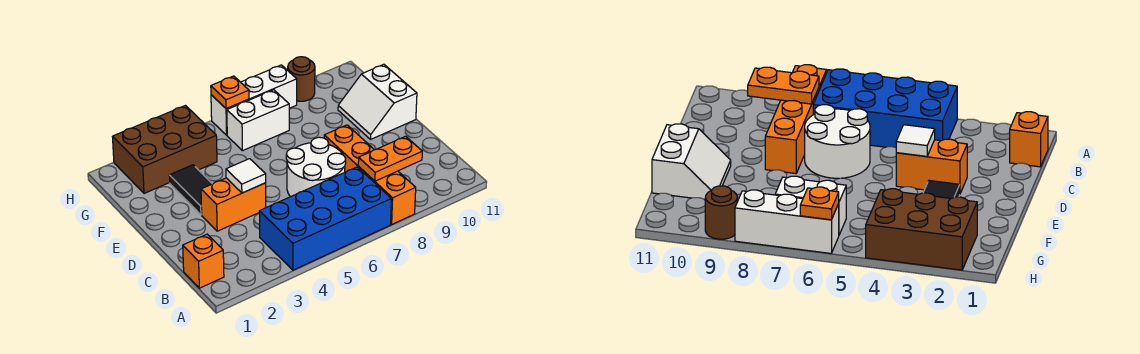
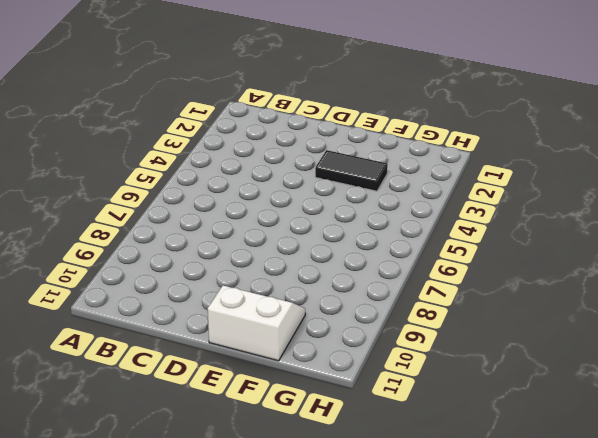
none -> blue 2x4 brick [259,167,391,270]
none -> orange 1x4 brick [324,125,416,224]
none -> orange 1x1 brick [183,234,224,288]

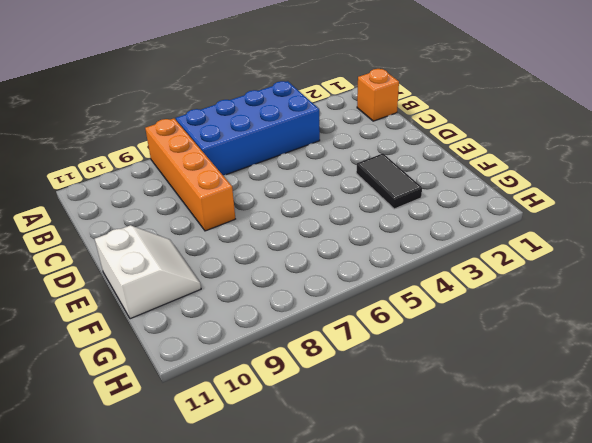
none -> white 2x2 round brick [286,137,346,197]
none -> orange 1x2 brick [201,178,266,231]
none -> brown 2x3 brick [113,106,217,193]

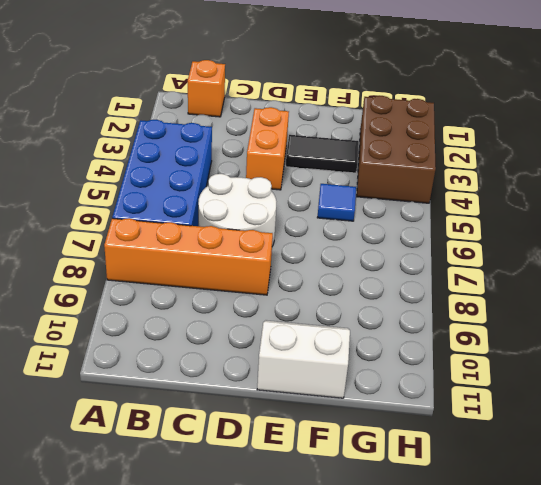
blue 1x1 tile [317,184,356,221] -> none
none -> white 1x2 brick [227,90,289,151]
none -> white 1x3 brick [211,65,297,135]
none -> brown 1x1 round brick [288,57,315,101]

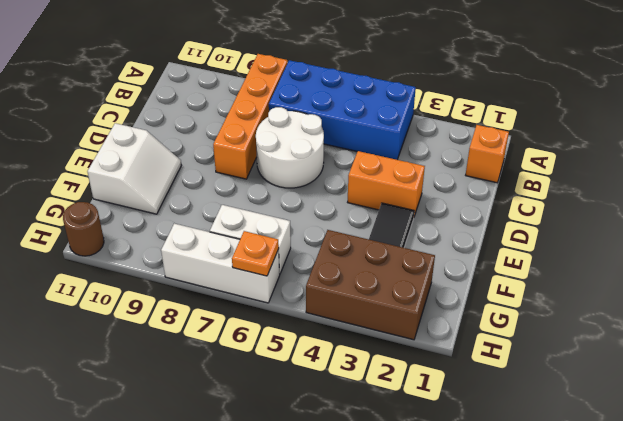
brown 1x1 round brick [63,202,104,256] -> brown 1x1 round brick moved to [288,57,315,101]
none -> orange 1x2 plate [358,136,422,181]
none -> white 1x1 tile [226,159,266,193]

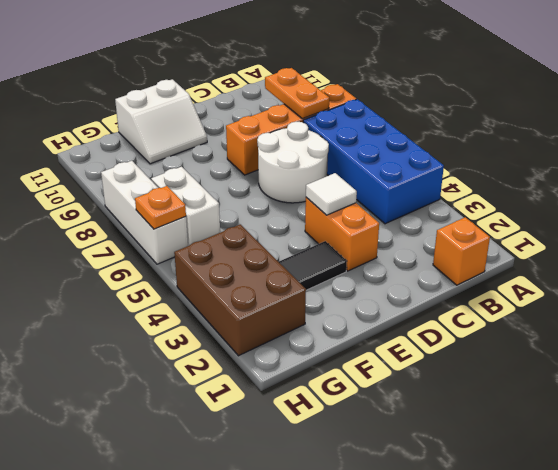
none -> brown 1x1 round brick [288,57,315,101]

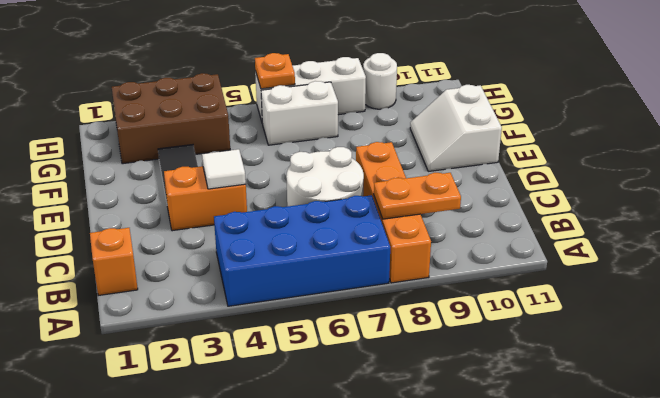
white 1x1 round brick [363,53,397,109] -> brown 1x1 round brick [288,57,315,101]

